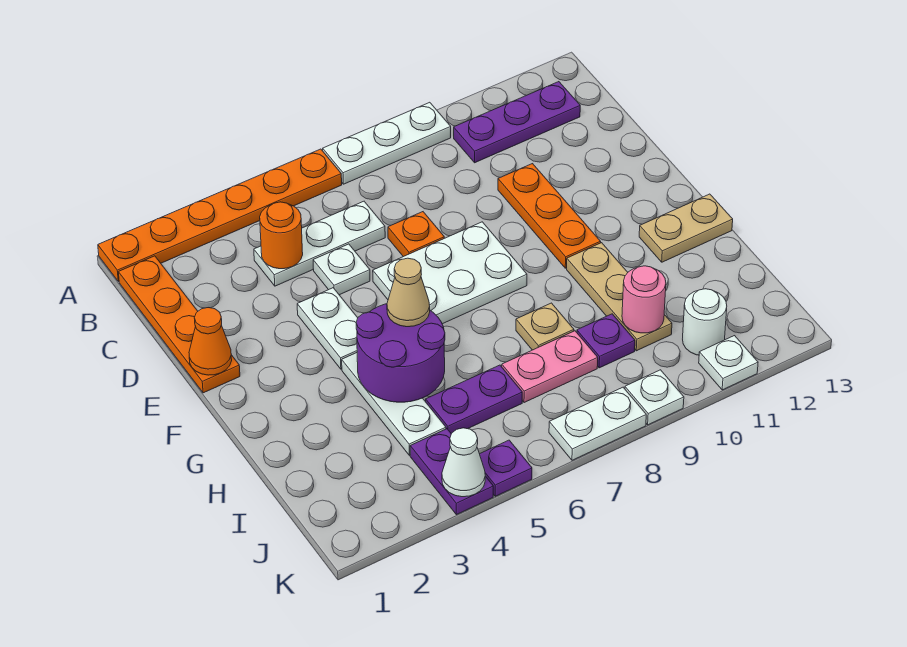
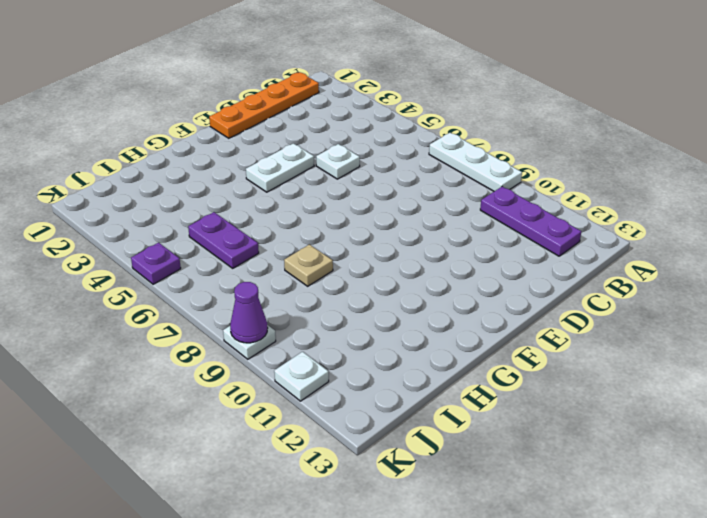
purple 1x1 cone [230,282,268,343] -> none
none -> orange 1x6 plate [98,149,342,282]
none -> white 1x3 plate [254,201,385,286]
none -> orange 1x1 plate [388,212,444,257]

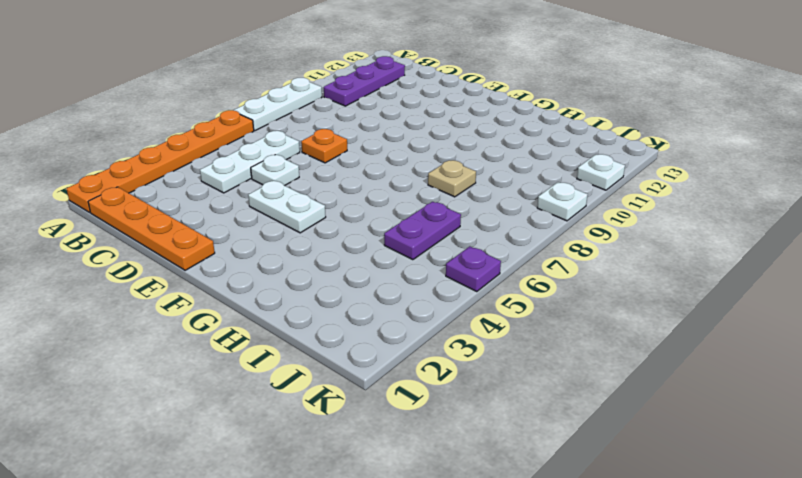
none -> orange 1x3 plate [498,164,601,268]
none -> white 2x3 plate [373,222,527,324]
none -> white 1x3 plate [342,353,446,455]

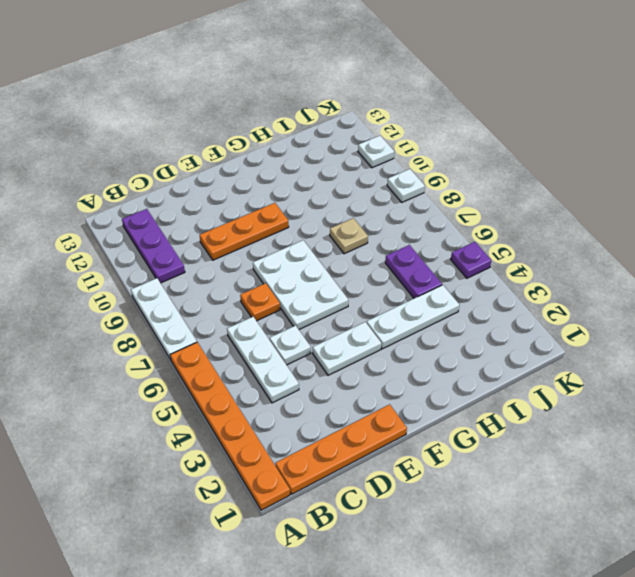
none -> tan 1x3 plate [567,243,672,351]
none -> tan 1x2 plate [639,194,733,262]
none -> pink 1x2 plate [502,331,598,403]

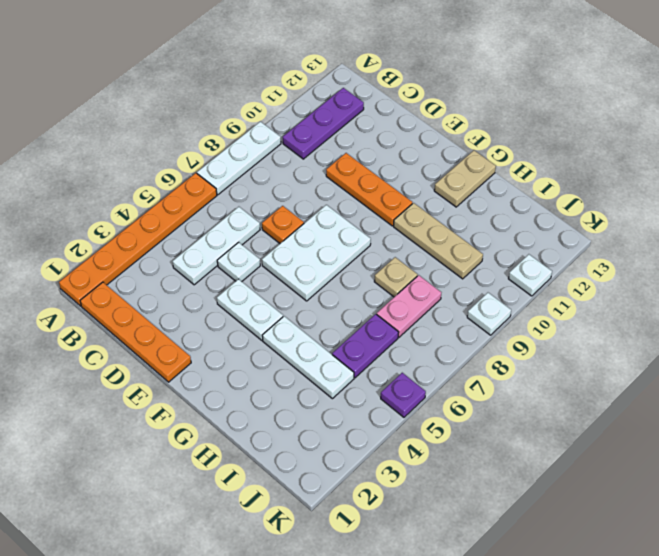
none -> purple 1x1 plate [577,314,635,368]
none -> purple 1x2 plate [410,429,493,515]
none -> white 1x1 round brick [683,289,727,355]

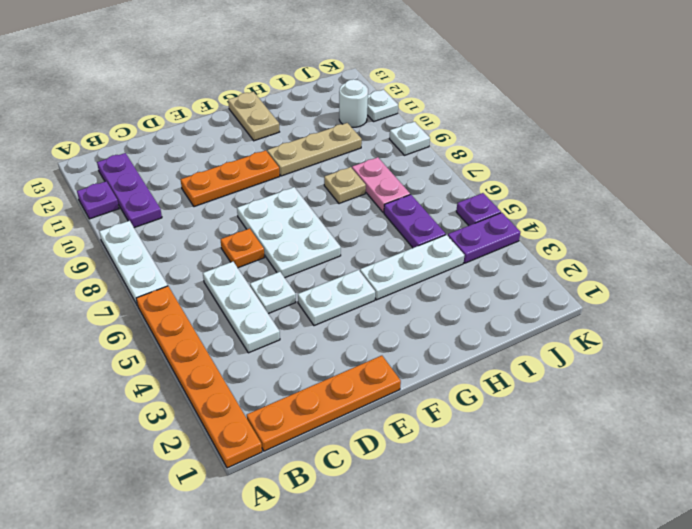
purple 1x1 plate [77,181,119,219] -> purple 1x1 plate moved to [577,314,635,368]
none -> white 1x2 plate [549,387,646,460]
none -> orange 1x1 round brick [260,202,303,269]
none -> orange 1x1 cone [189,308,232,375]

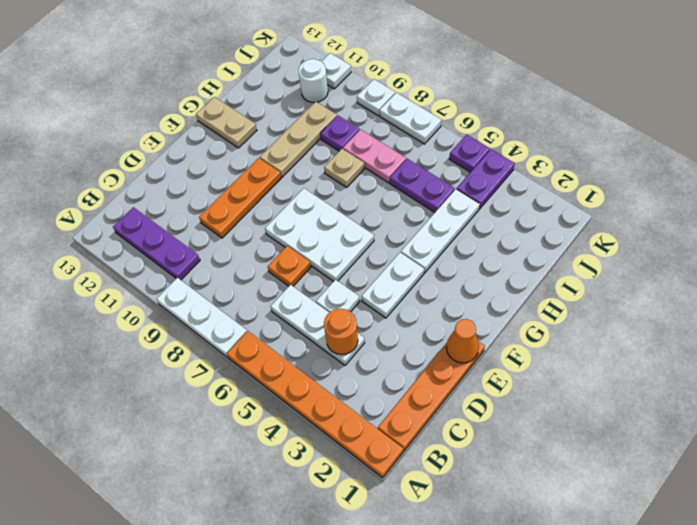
none -> purple 2x2 round brick [356,304,445,402]
none -> pink 1x1 round brick [622,266,666,333]
none -> white 1x1 cone [442,428,485,497]

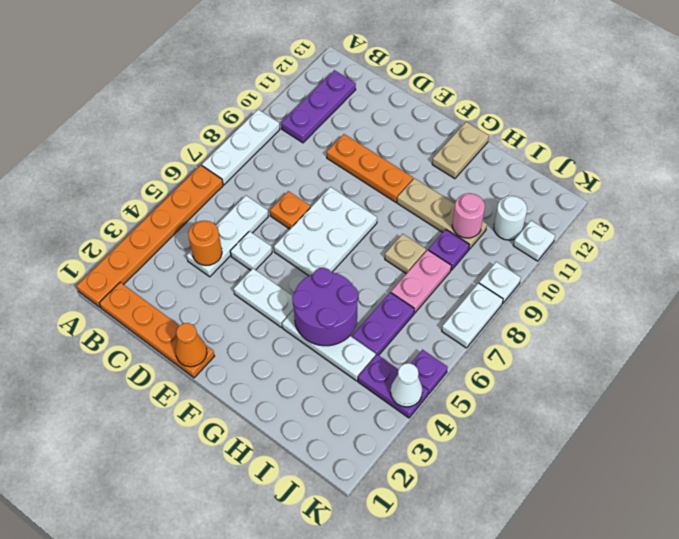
none -> tan 1x1 cone [387,258,430,327]

